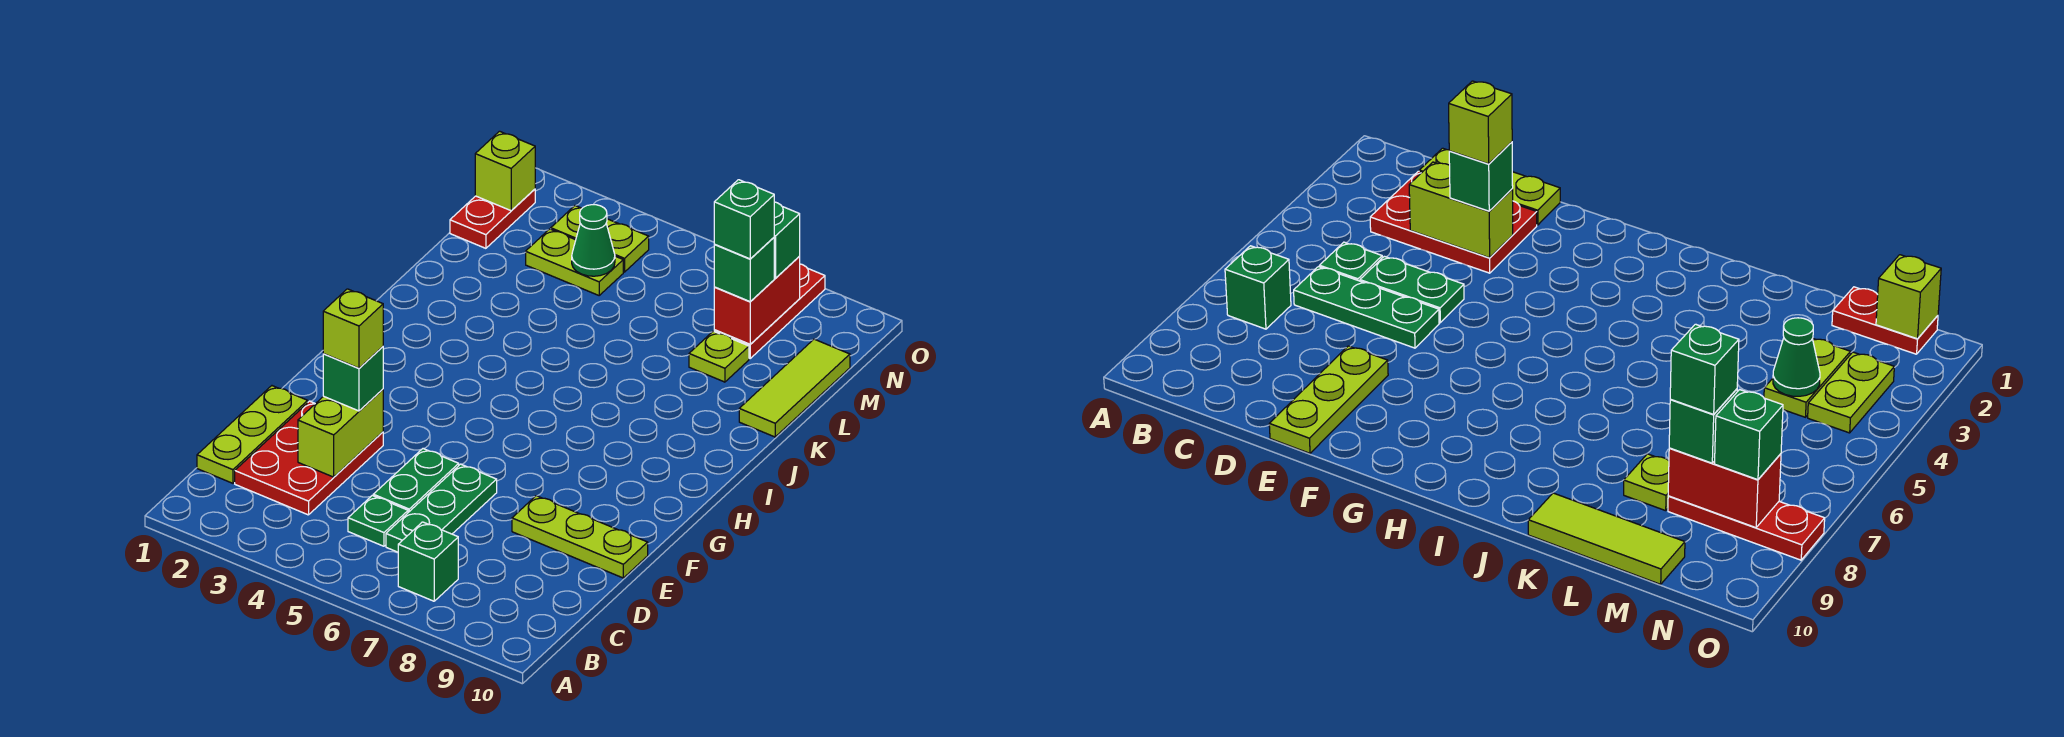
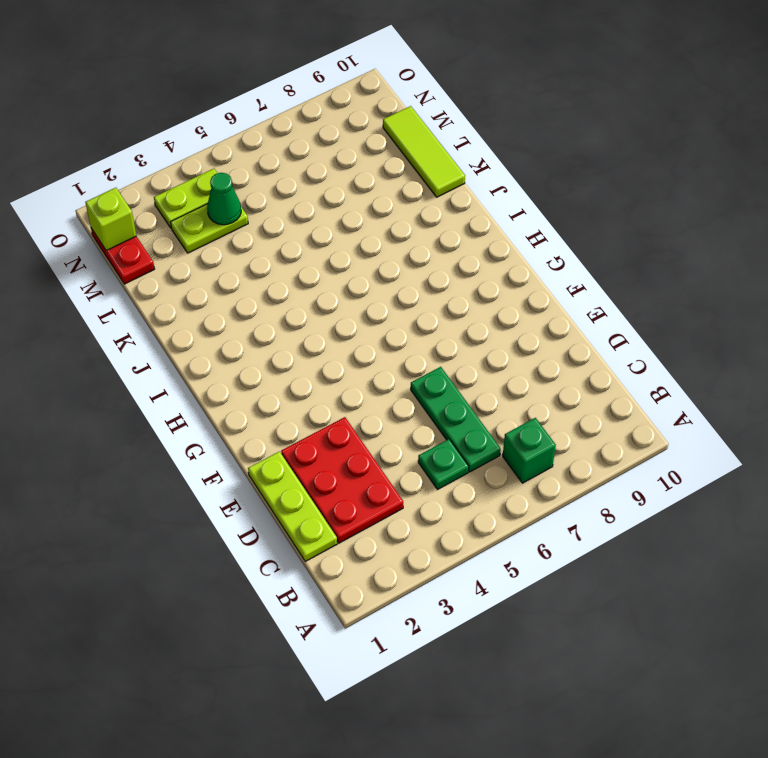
none -> green 1x2 plate [373,449,459,512]
none -> lime 1x3 plate [512,496,648,578]
none -> lime 1x1 plate [689,331,749,382]

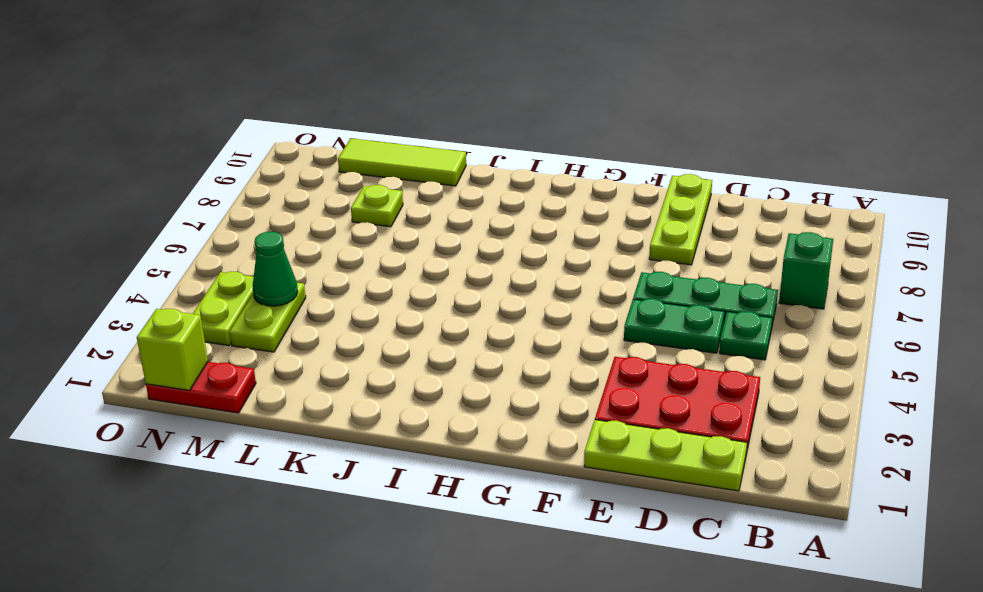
none -> red 1x3 plate [714,264,825,358]
none -> lime 1x2 brick [298,389,383,477]
none -> red 1x2 brick [714,257,800,344]

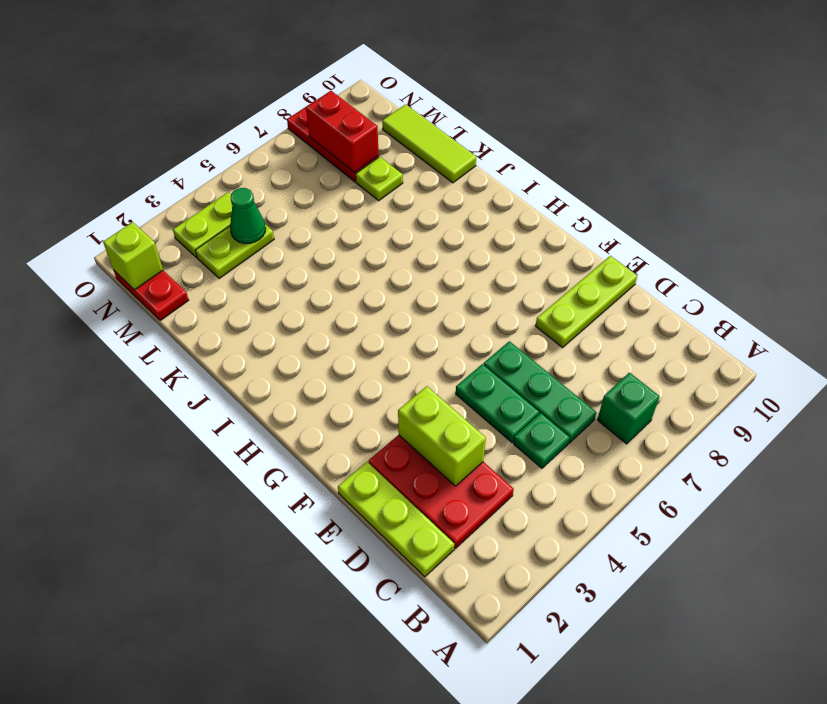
none -> green 1x1 brick [323,347,383,411]
none -> green 1x1 brick [714,238,774,302]
none -> green 1x1 brick [774,202,800,278]

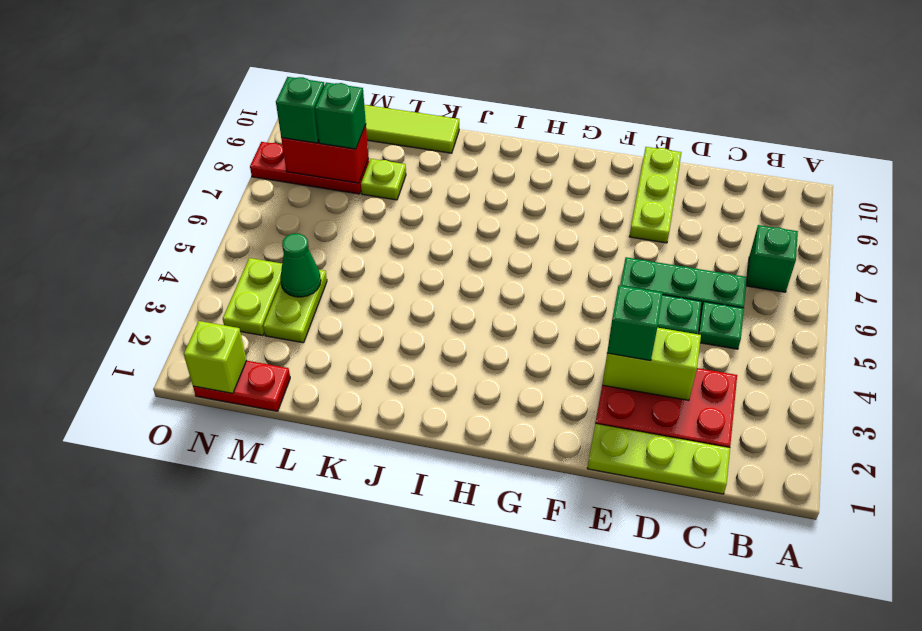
none -> lime 1x1 brick [323,289,383,368]
none -> green 1x1 brick [714,180,774,259]

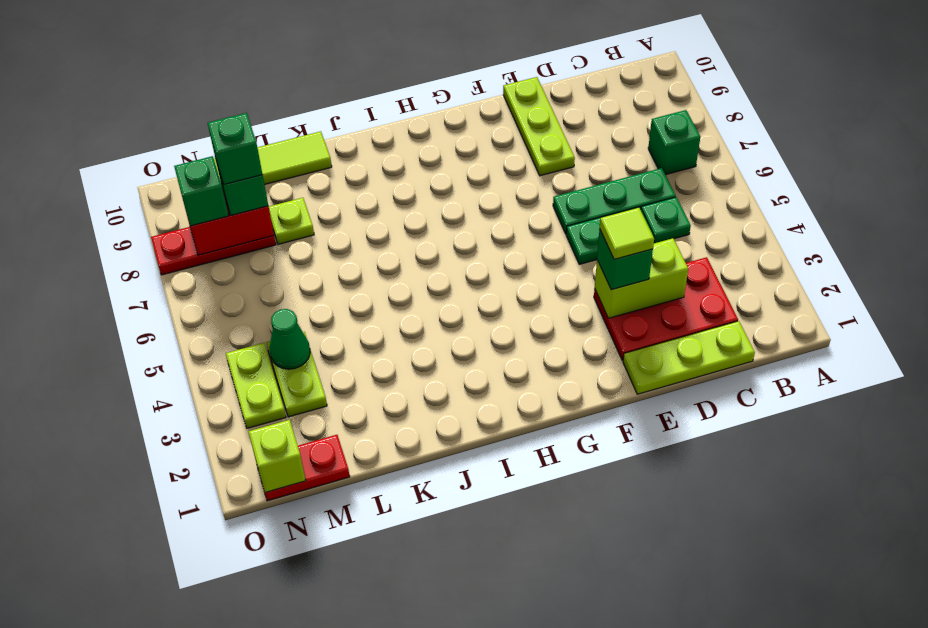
lime 1x1 tile [600,208,654,259] -> lime 1x1 brick [323,289,383,368]

